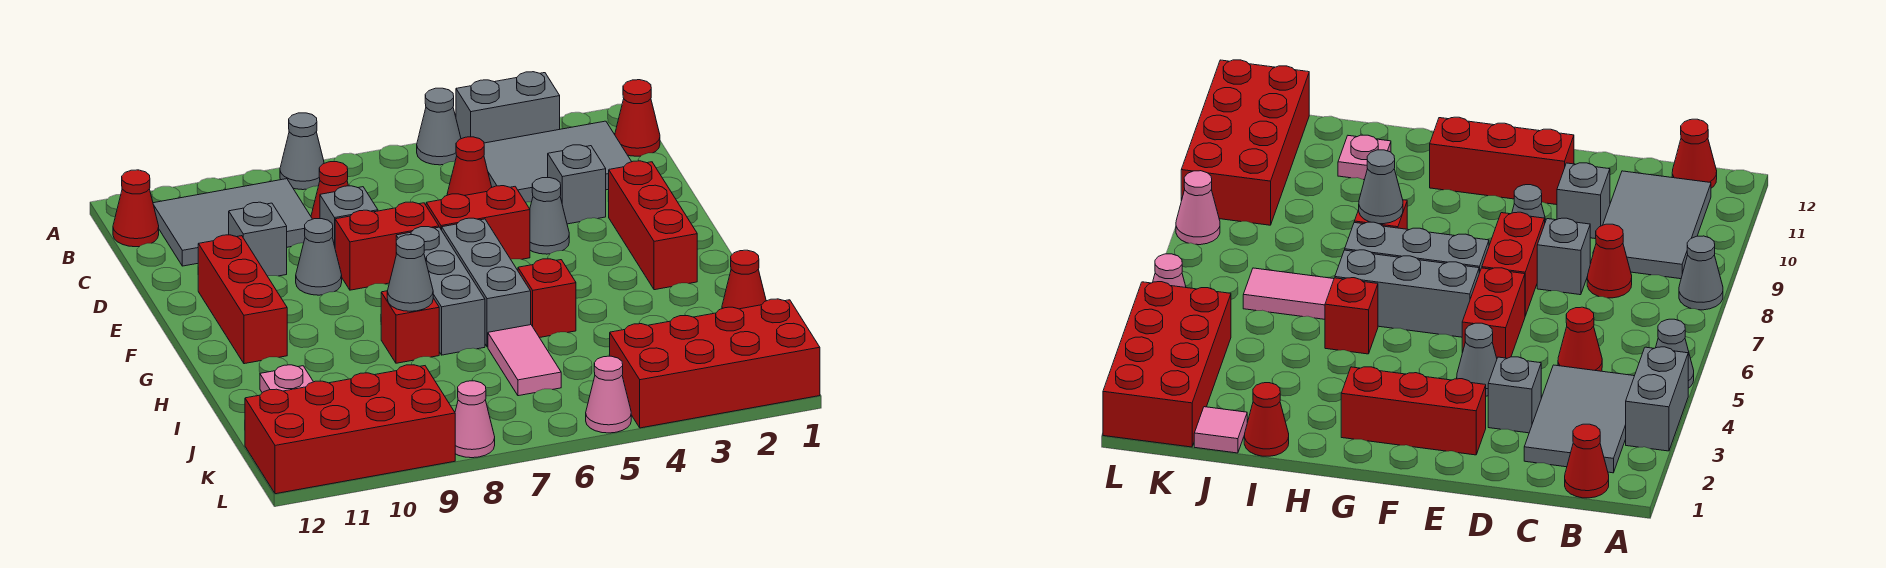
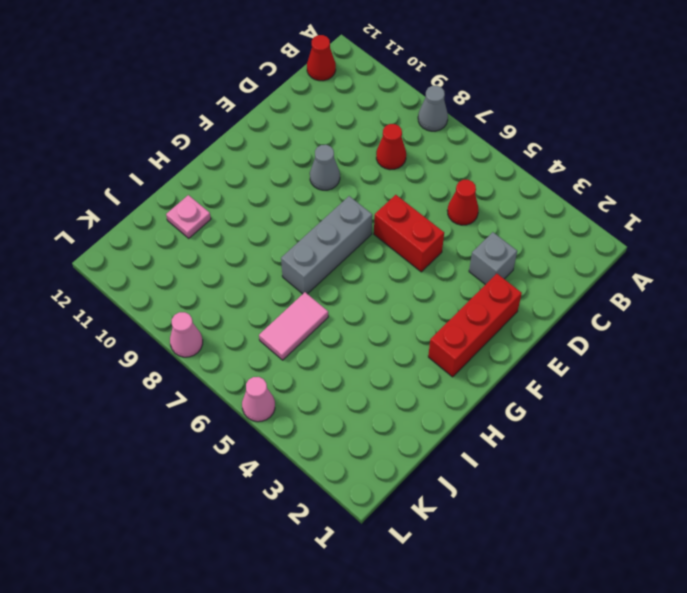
none -> grey 1x2 brick [456,72,560,143]
none -> grey 1x1 cone [417,88,461,165]
none -> red 1x1 cone [615,80,660,156]
none -> grey 2x3 tile [484,121,631,202]

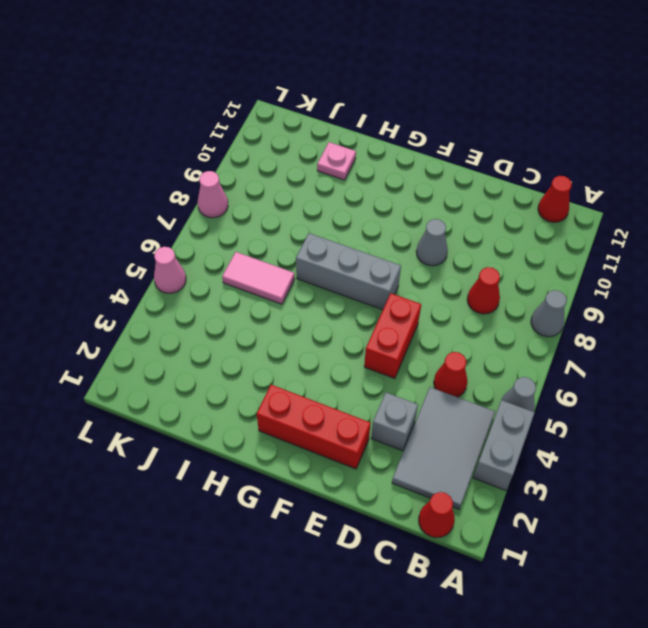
none -> grey 2x3 tile [153,179,312,266]
none -> grey 1x1 brick [320,186,378,246]
none -> grey 1x1 brick [229,202,287,276]
none -> grey 1x1 cone [530,178,569,254]

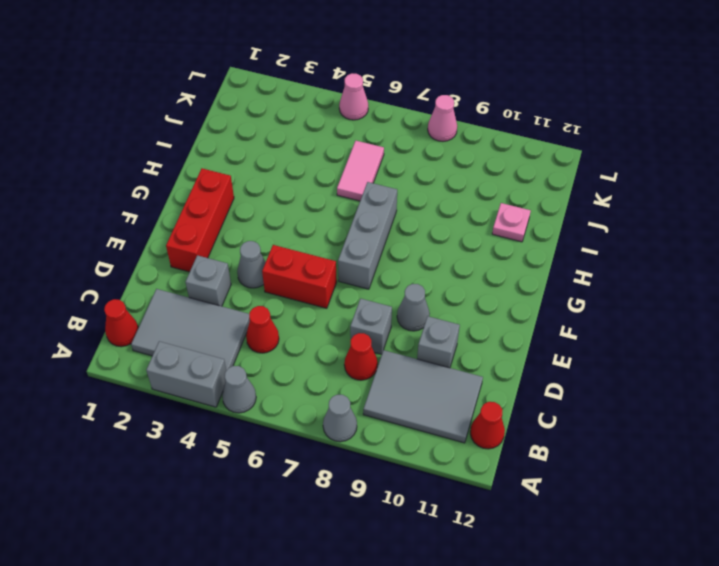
none -> red 1x2 brick [335,202,439,290]
none -> red 1x3 brick [198,235,287,364]
none -> grey 1x3 brick [442,218,531,347]
none -> red 1x1 brick [518,259,576,338]

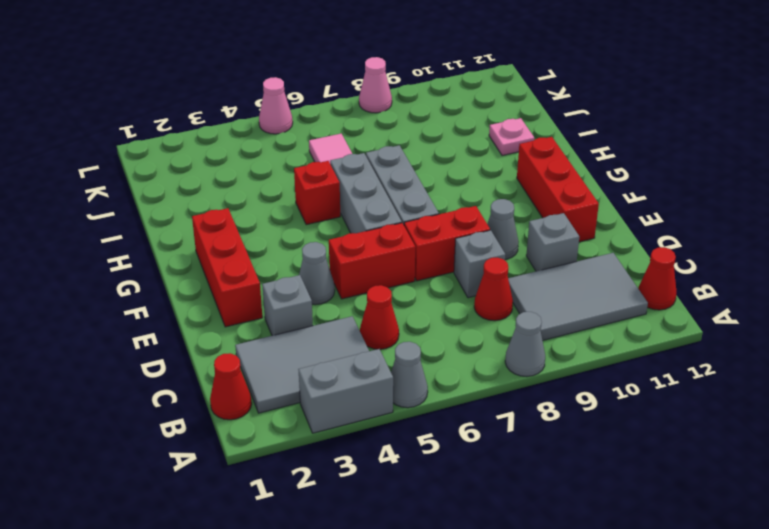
none -> red 1x1 brick [381,291,439,363]
none -> red 1x1 cone [722,250,766,309]
none -> pink 1x1 tile [1194,407,1247,453]
none -> red 2x4 brick [610,299,820,428]

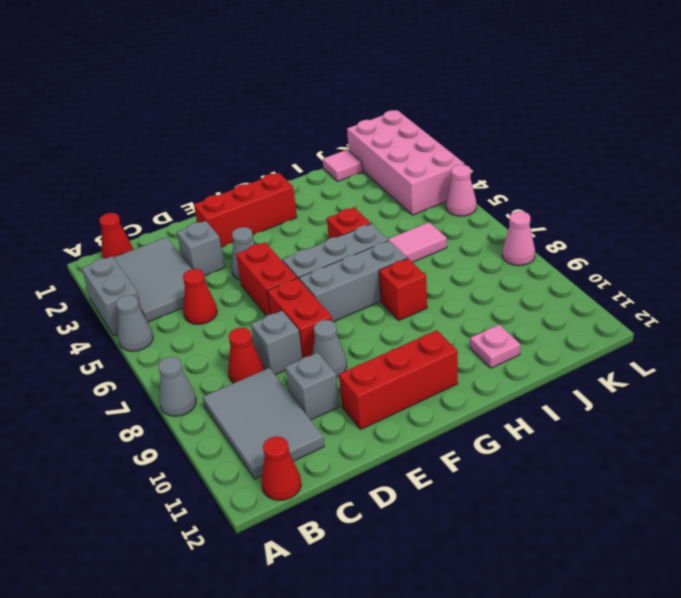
pink 2x4 brick [347,110,464,215] -> red 2x4 brick [610,299,820,428]
none -> red 1x1 cone [722,250,766,309]
none -> red 2x4 brick [245,365,455,494]
none -> grey 1x1 cone [387,235,433,311]

